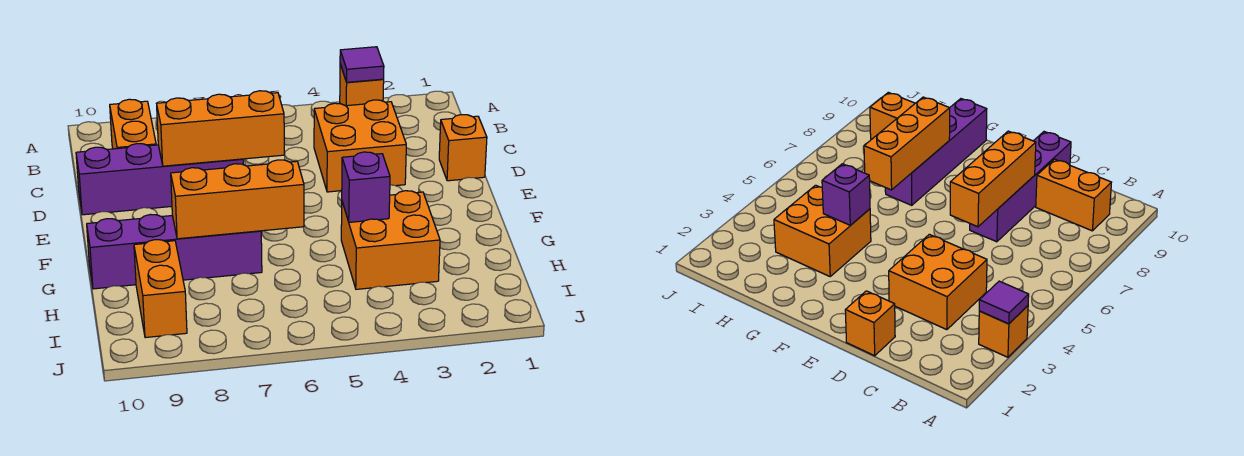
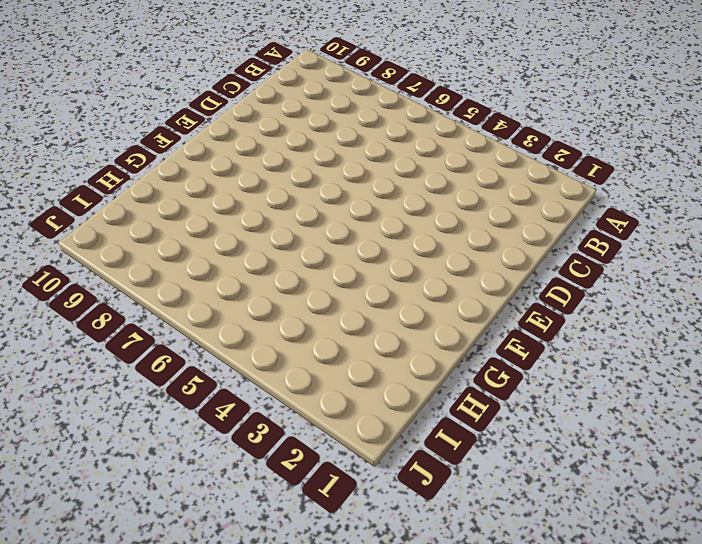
none -> orange 1x1 brick [340,64,384,106]
none -> orange 1x2 brick [110,99,156,149]
none -> orange 2x2 brick [314,100,406,192]

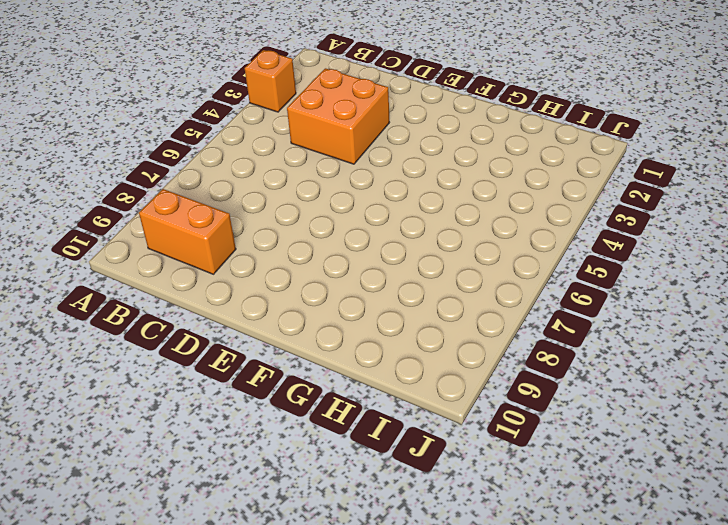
none -> orange 1x1 brick [439,115,487,181]
none -> purple 1x4 brick [76,144,243,215]
none -> orange 2x2 brick [341,191,440,289]

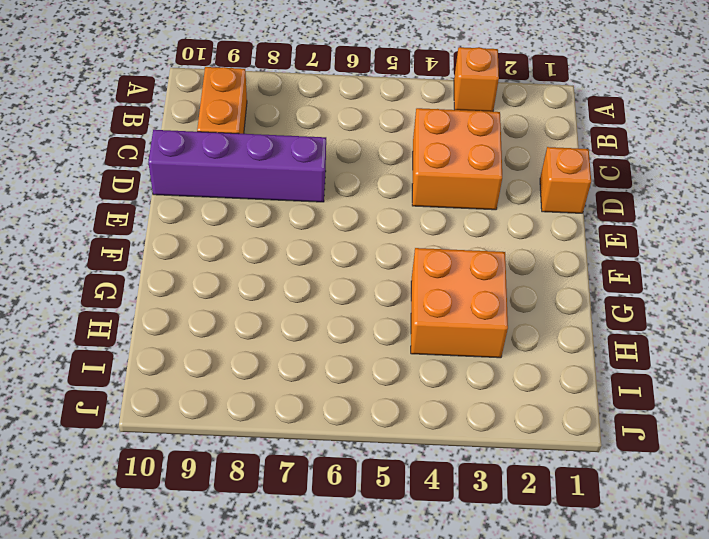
none -> purple 1x4 brick [87,215,262,289]
none -> orange 1x2 brick [134,240,187,338]
none -> purple 1x1 tile [340,47,384,82]

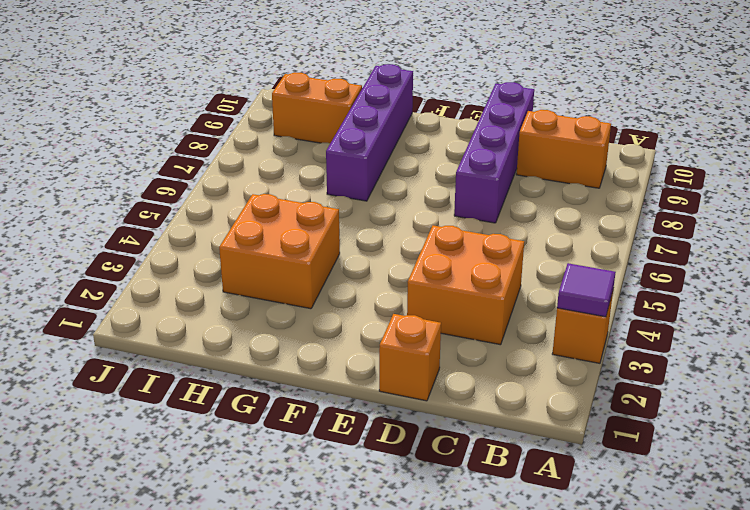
none -> orange 1x3 brick [157,91,284,166]
none -> purple 1x1 brick [342,152,390,222]
none -> orange 1x3 brick [171,160,304,239]

